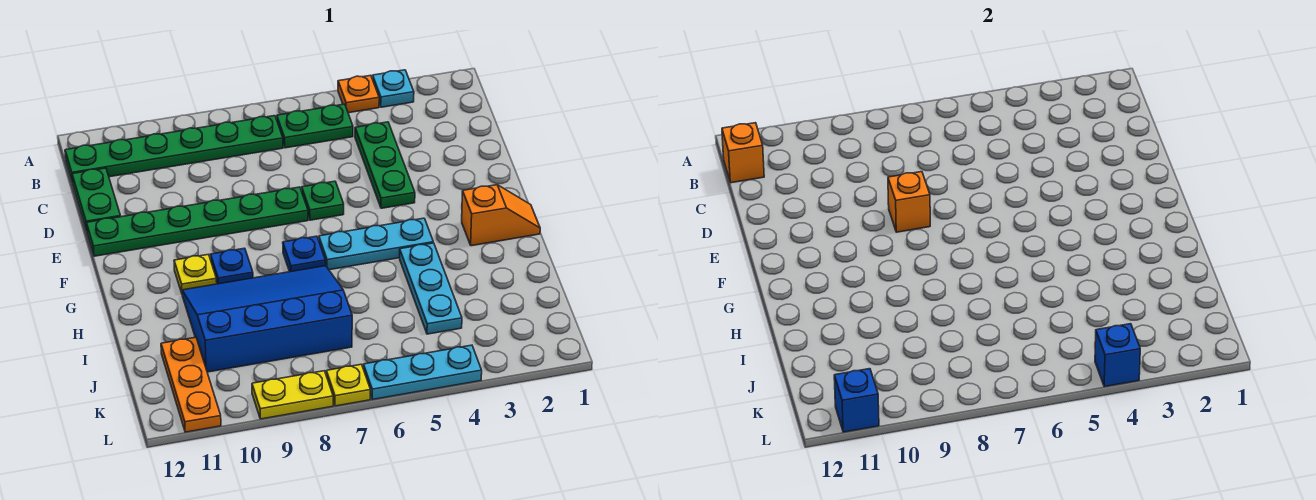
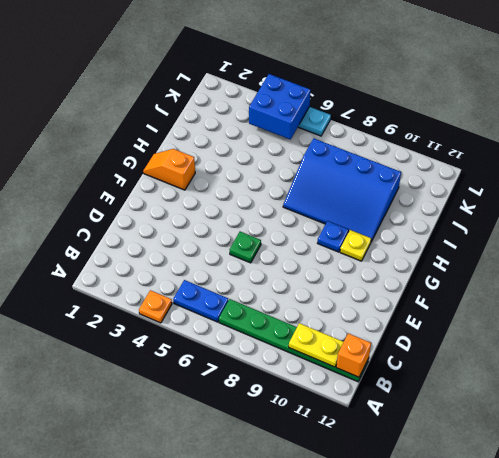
blue 1x2 plate [173,280,228,322] -> green 1x2 plate [277,104,353,148]
yellow 1x2 plate [289,323,343,367] -> yellow 1x2 plate moved to [252,371,333,419]
blue 2x2 brick [249,74,310,140] -> blue 1x1 brick [1095,324,1140,387]
none -> cyan 1x1 plate [373,70,414,107]
none -> green 1x3 plate [355,122,415,208]
none -> green 1x2 plate [72,168,121,231]

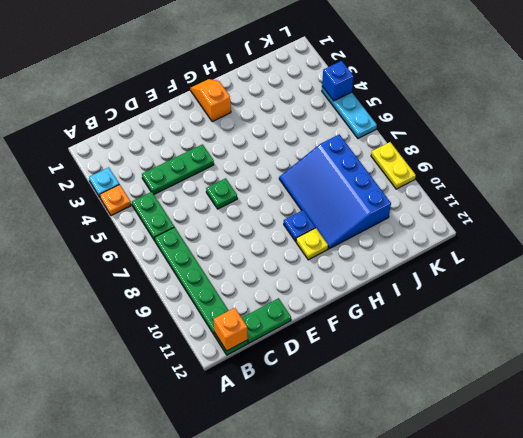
none -> green 1x6 plate [87,187,308,256]
none -> cyan 1x3 plate [319,218,433,270]
none -> blue 1x1 plate [283,236,325,272]

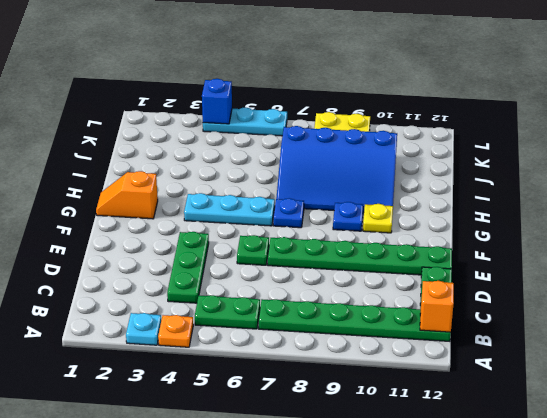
none -> cyan 1x3 plate [400,243,462,334]
none -> orange 1x3 plate [161,337,221,432]
none -> yellow 1x1 plate [326,364,370,406]

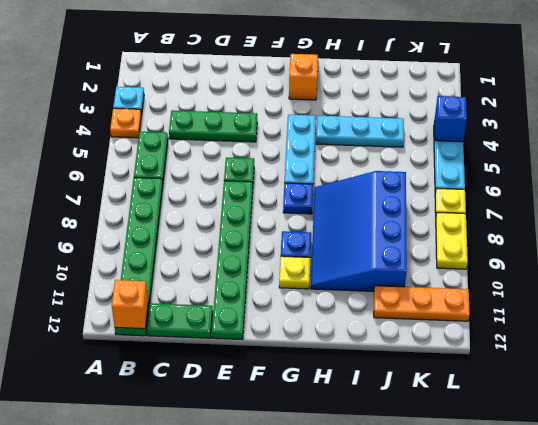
none -> orange 1x1 brick [888,172,930,232]
none -> blue 1x1 brick [834,369,879,432]

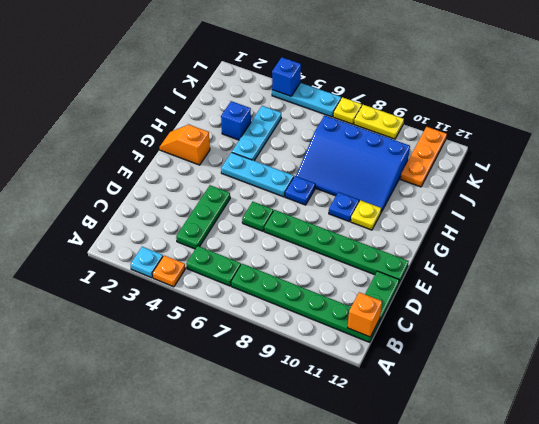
blue 1x1 brick [221,101,251,140] -> blue 1x1 brick moved to [834,369,879,432]
none -> orange 1x1 brick [888,172,930,232]

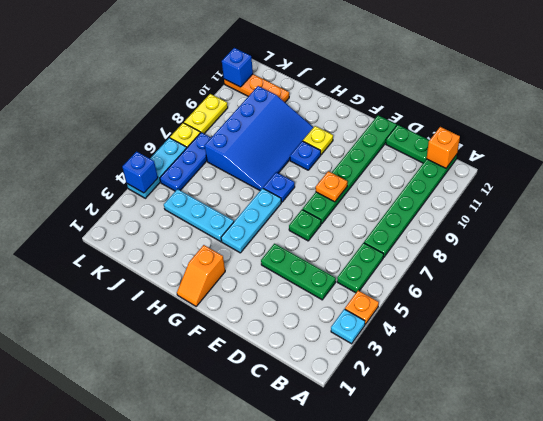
orange 1x1 plate [316,171,347,202] -> orange 1x1 brick [888,172,930,232]
blue 1x3 plate [160,132,211,191] -> none

